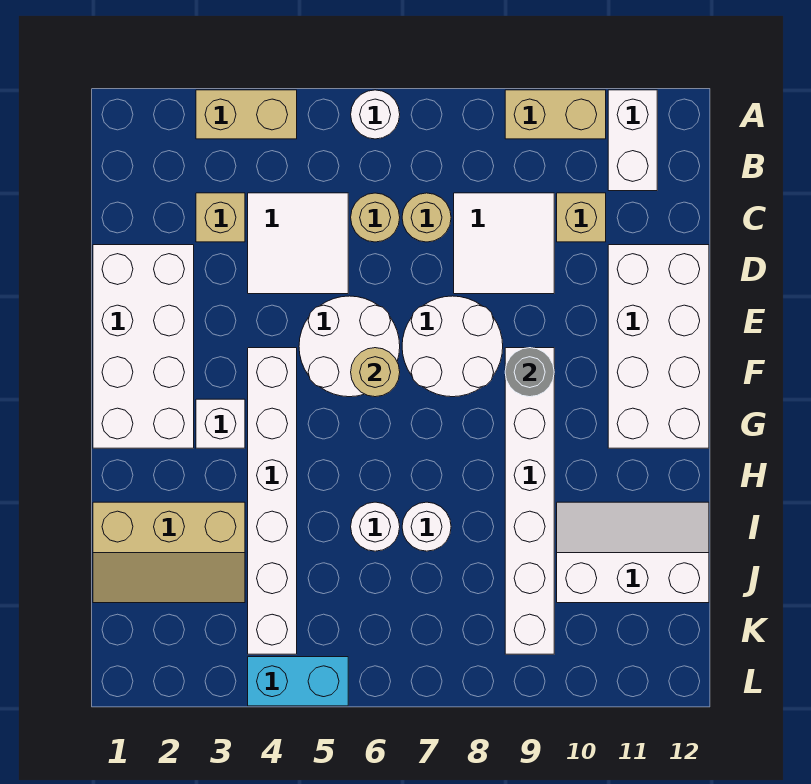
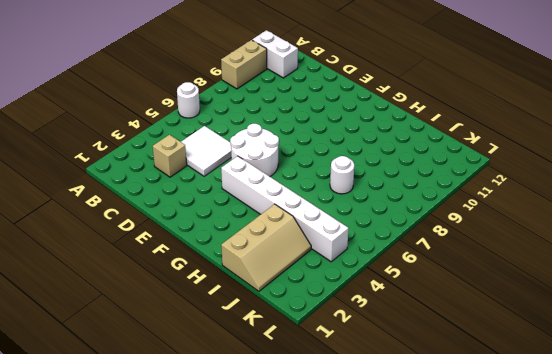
none -> tan 1x2 brick [196,90,297,139]
none -> tan 1x1 round brick [351,193,400,242]
none -> tan 1x1 round brick [402,193,451,242]

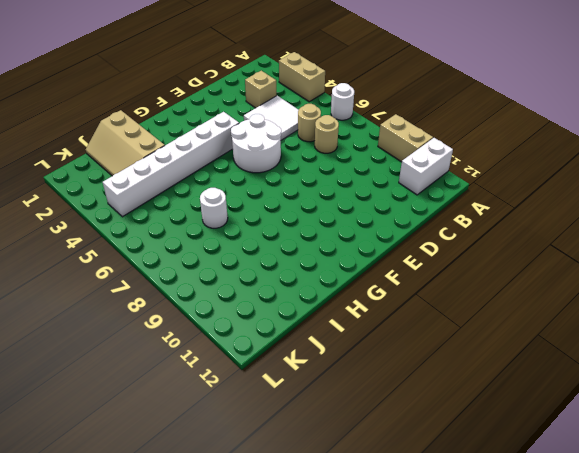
none -> white 2x2 tile [454,193,554,294]
none -> tan 1x1 brick [557,193,606,242]
none -> white 2x4 brick [93,245,194,448]

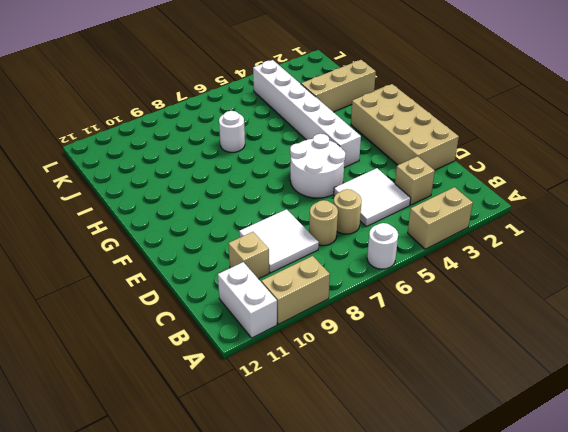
tan 2x4 brick [351,84,459,170] -> white 2x4 brick [93,245,194,448]
none -> white 2x4 brick [608,245,709,448]
none -> white 2x2 round brick [402,296,503,397]
none -> white 1x6 brick [505,348,554,654]

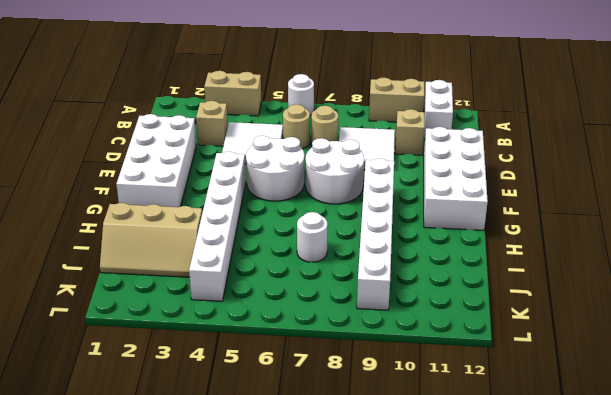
none -> white 1x1 brick [196,399,245,448]
none -> white 1x1 round brick [351,502,400,551]
none -> white 2x3 slope [557,502,709,603]

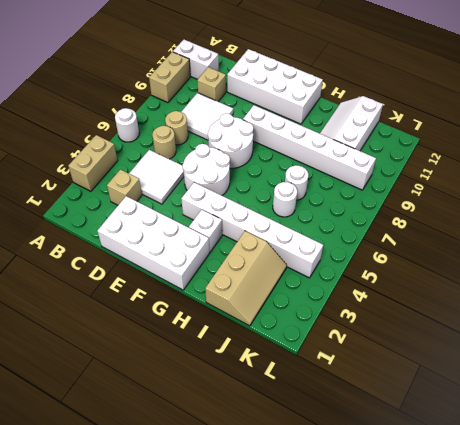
none -> cyan 1x2 brick [248,657,348,706]
none -> tan 1x1 round brick [351,348,400,397]
none -> grey 1x1 round brick [505,348,554,397]

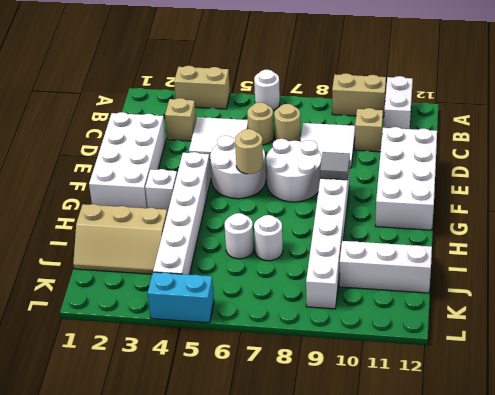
grey 1x1 tile [320,152,350,180] -> grey 1x1 round brick [505,348,554,397]

